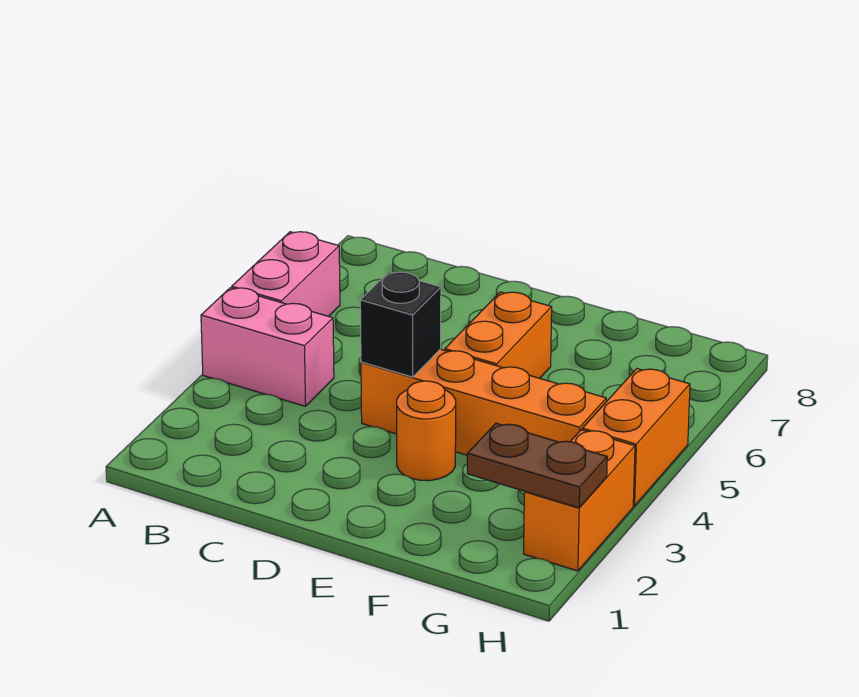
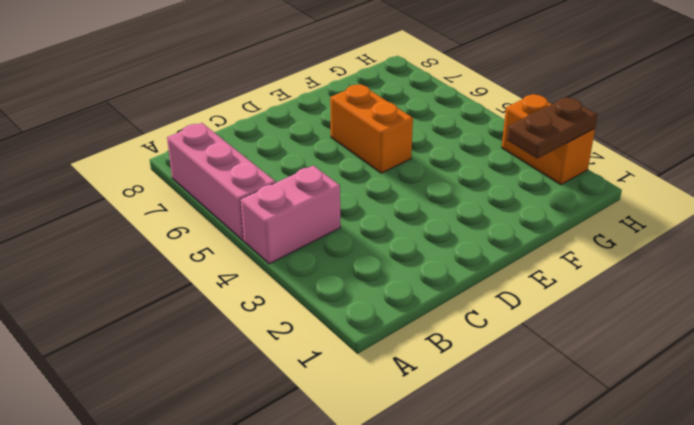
pink 1x3 brick [167,123,276,240] -> pink 1x2 brick [232,232,340,316]
none -> orange 1x4 brick [361,349,606,455]
none -> orange 1x1 round brick [397,381,456,481]

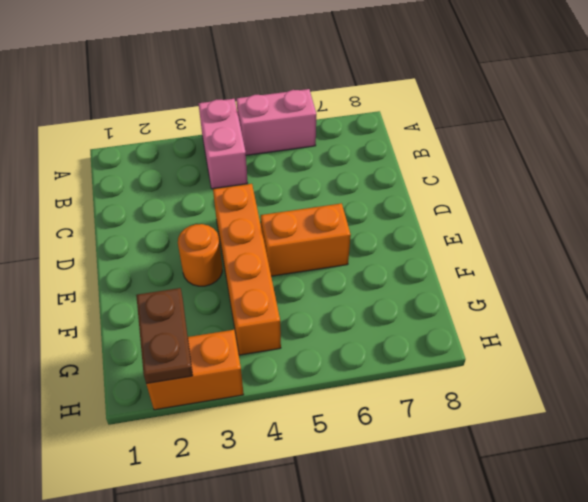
none -> orange 1x2 brick [582,369,690,506]
none -> black 1x1 brick [360,272,441,377]

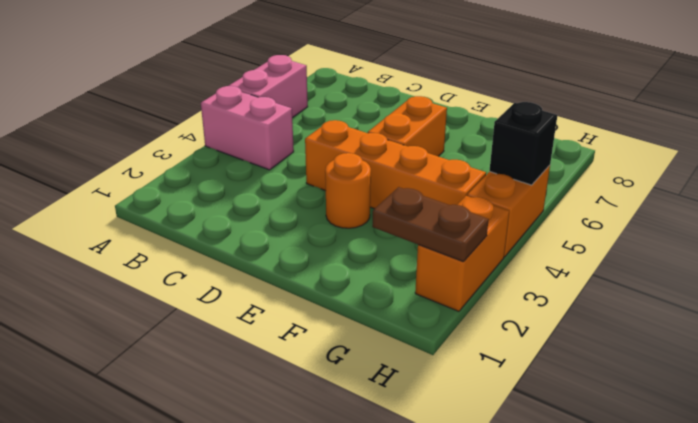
black 1x1 brick [490,102,557,185] -> black 1x1 brick moved to [360,272,441,377]

